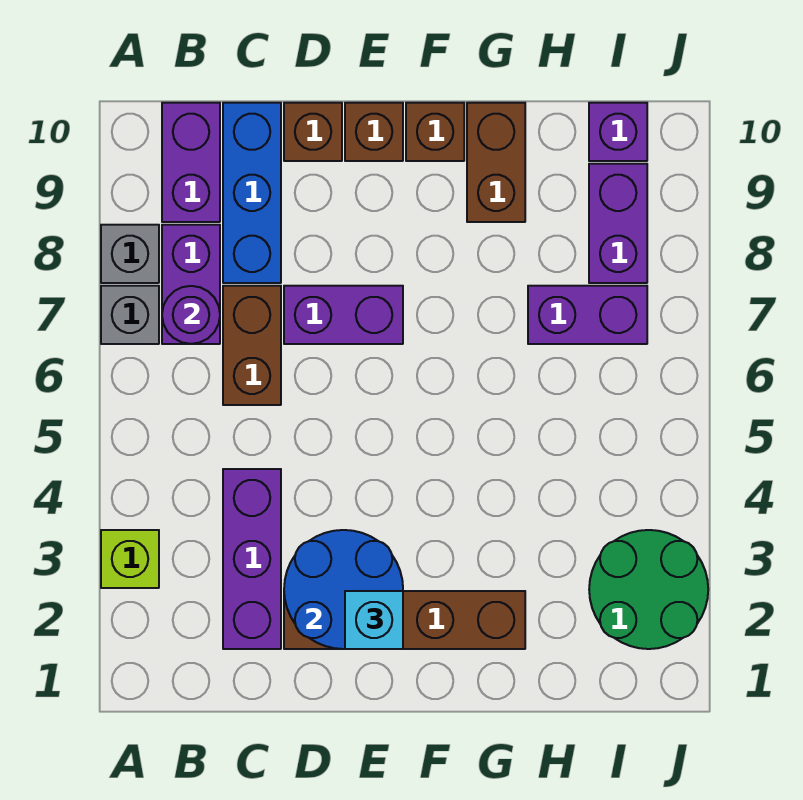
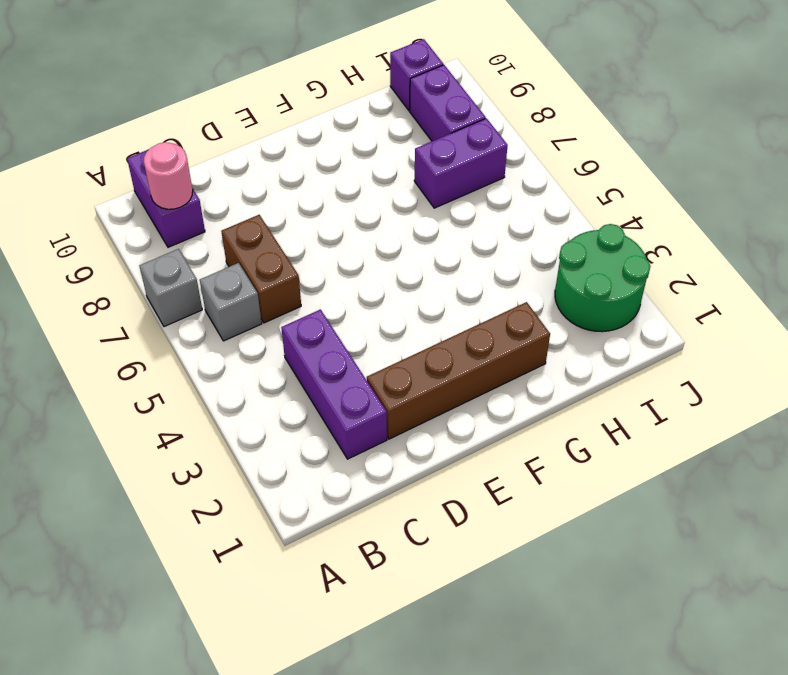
grey 1x1 brick [200,263,262,341] -> grey 1x1 brick moved to [101,225,159,283]
pink 1x1 round brick [144,142,193,209] -> none
none -> lime 1x1 brick [101,530,159,588]
none -> purple 1x2 brick [162,225,220,344]
none -> blue 1x3 brick [223,103,281,283]

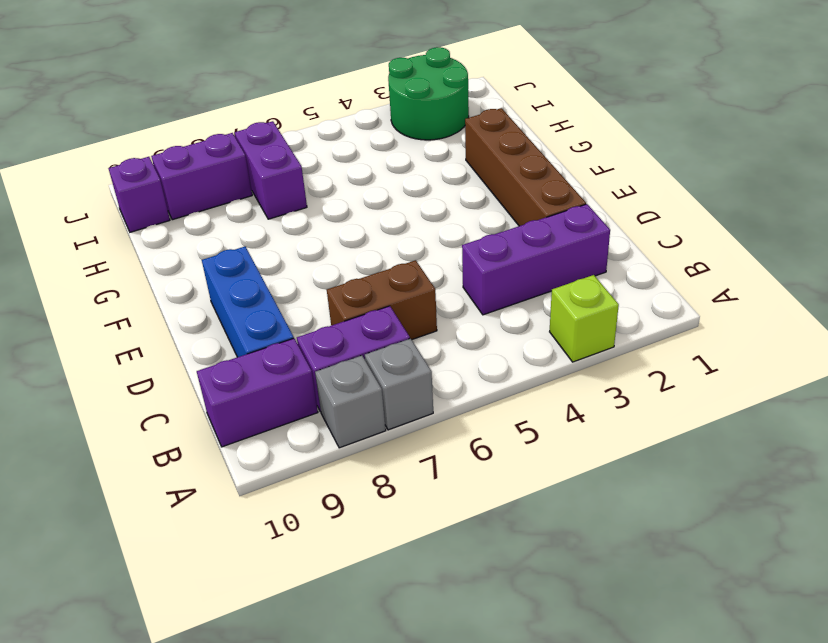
blue 1x3 brick [202,246,294,357] -> blue 1x3 brick turned to [223,103,281,283]
none -> purple 1x2 brick [284,286,403,344]
none -> brown 1x1 brick [284,103,342,161]
none -> brown 1x1 brick [345,103,403,161]

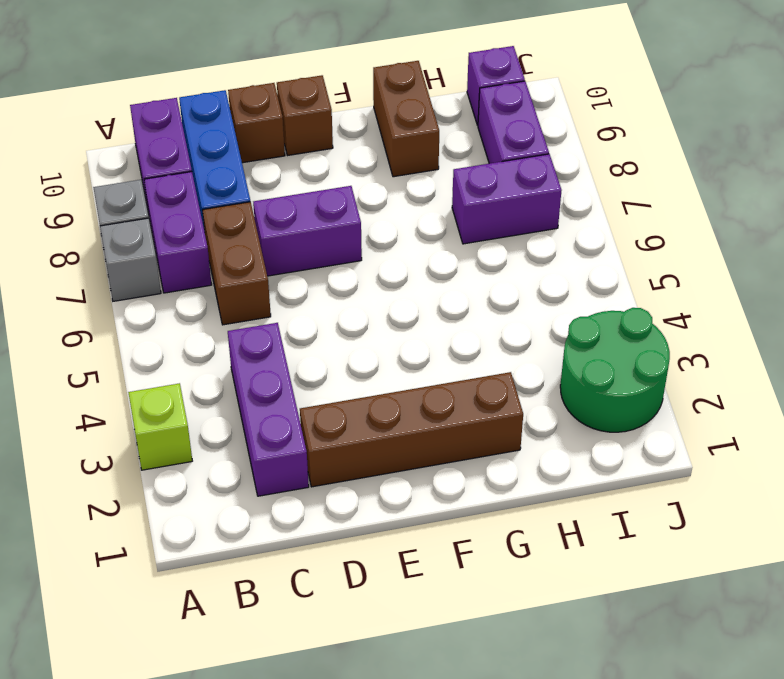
none -> brown 1x1 brick [406,103,464,161]
none -> purple 1x1 round brick [162,286,220,344]
none -> blue 2x2 round brick [284,530,403,649]

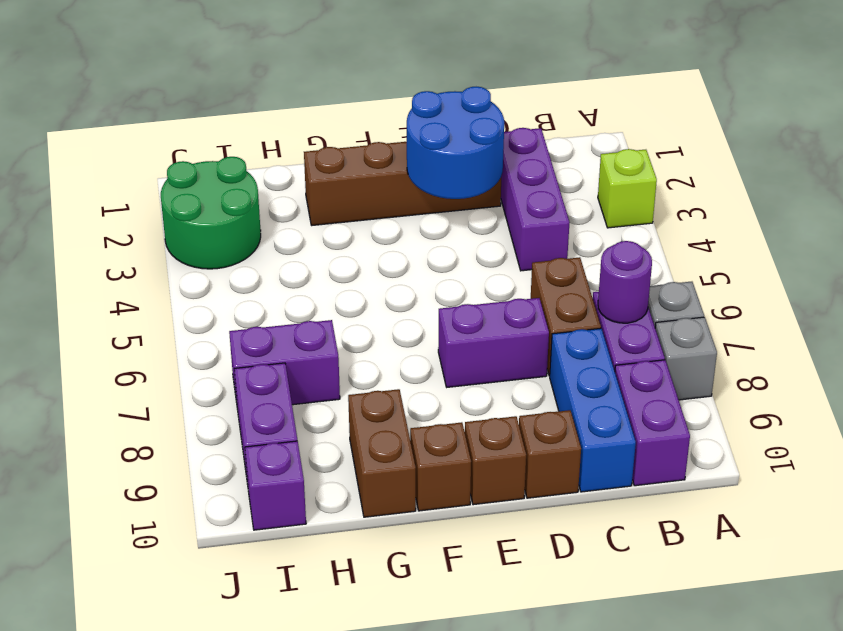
none -> cyan 1x1 brick [345,591,403,649]

